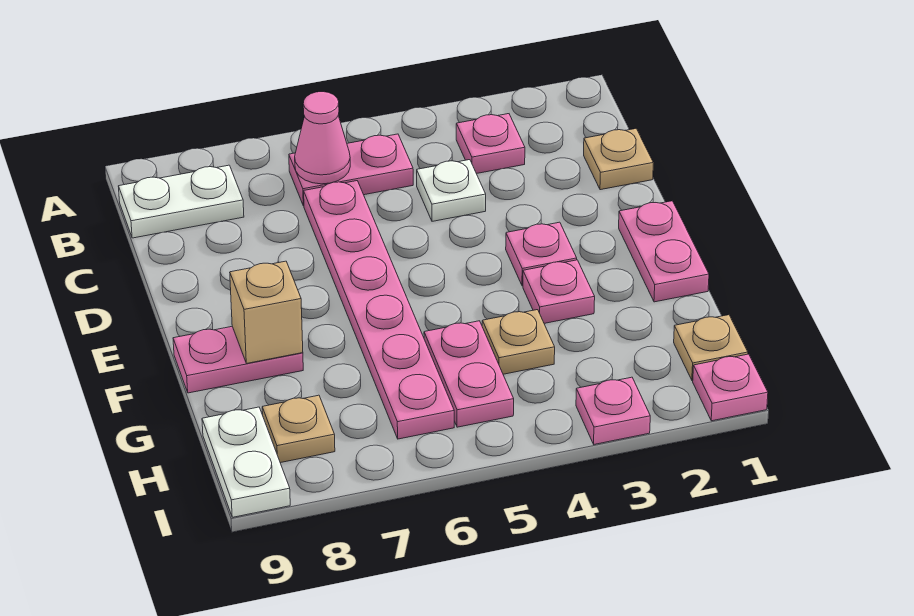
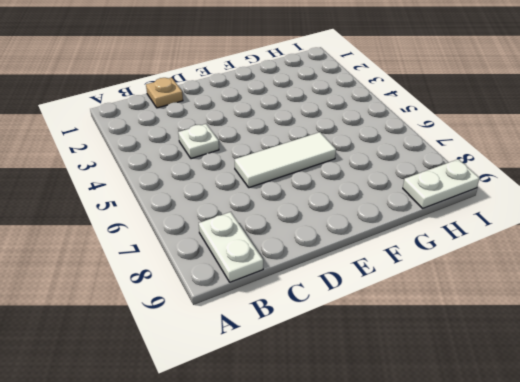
white 1x3 tile [234,132,336,188] -> pink 1x6 plate [304,181,454,439]
none -> pink 1x1 plate [456,114,525,174]
none -> pink 1x2 plate [289,134,413,206]
none -> pink 1x2 plate [619,201,709,302]

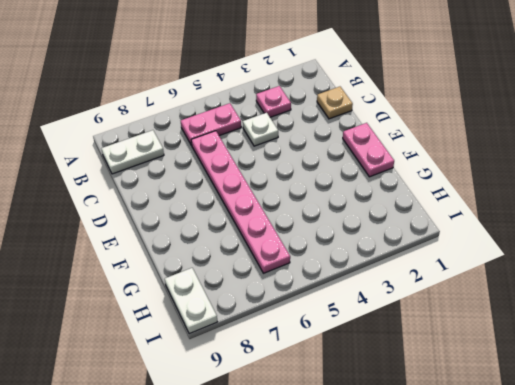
none -> pink 1x1 plate [506,222,577,286]
none -> pink 1x1 plate [523,260,595,323]
none -> pink 1x2 plate [173,327,303,393]

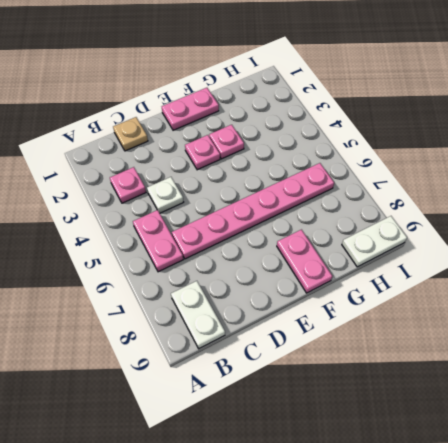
none -> tan 1x1 plate [482,310,555,374]
none -> pink 1x2 plate [424,321,514,427]
none -> tan 1x1 plate [674,315,748,380]

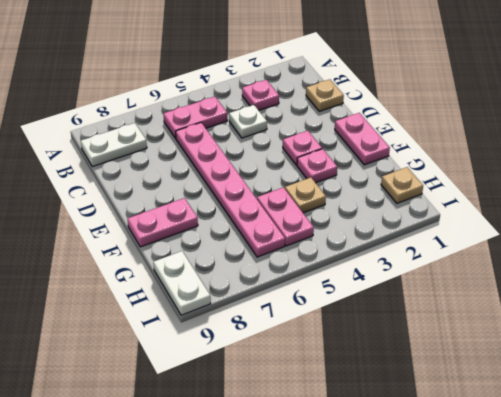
none -> tan 1x1 plate [262,395,335,463]
none -> pink 1x1 plate [693,354,768,421]
none -> pink 1x1 plate [576,377,650,444]

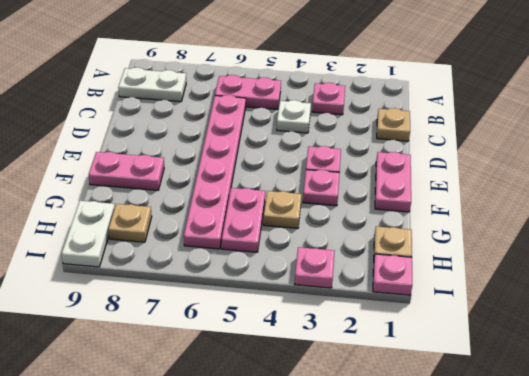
none -> pink 1x1 cone [295,92,350,184]
none -> tan 1x1 brick [230,261,303,363]

